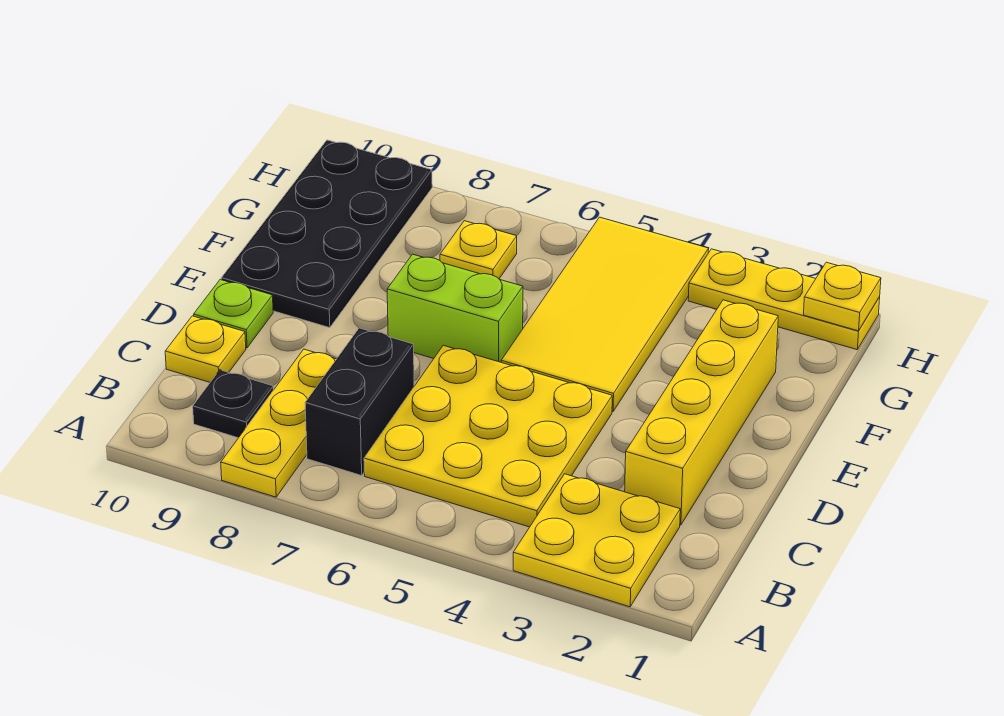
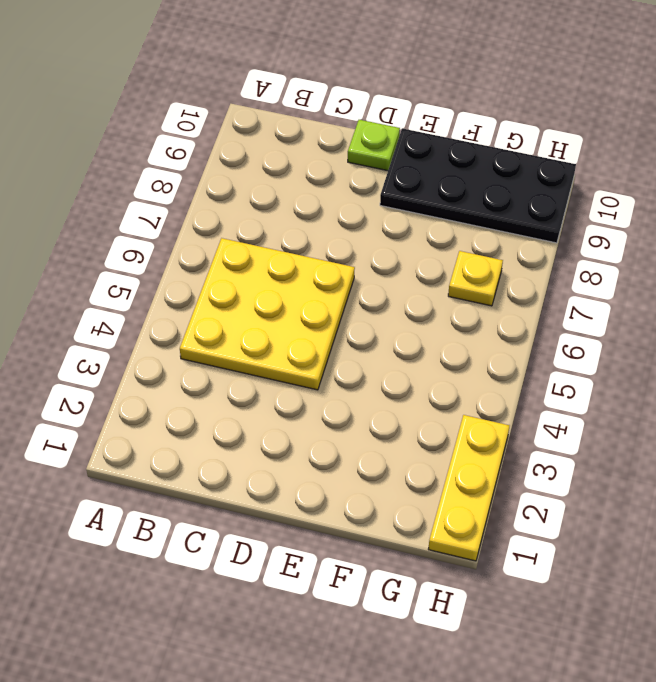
none -> yellow 2x2 plate [513,474,680,607]
none -> yellow 1x3 plate [221,349,336,497]
none -> black 1x2 brick [305,328,414,475]

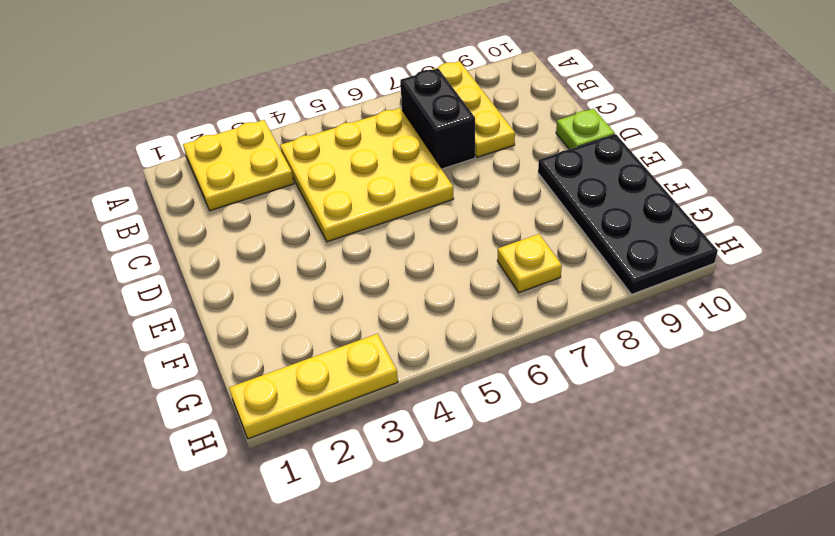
none -> black 1x1 plate [193,370,273,438]
none -> yellow 1x4 brick [625,300,778,525]
none -> yellow 1x1 plate [165,316,246,382]

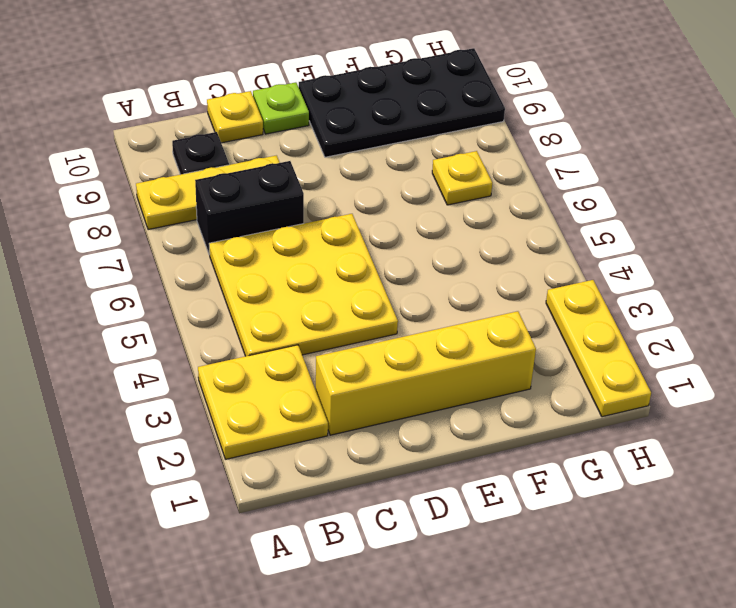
none -> yellow 2x4 tile [501,217,709,412]
none -> lime 1x2 brick [387,254,523,362]
none -> yellow 1x1 plate [804,262,881,331]

